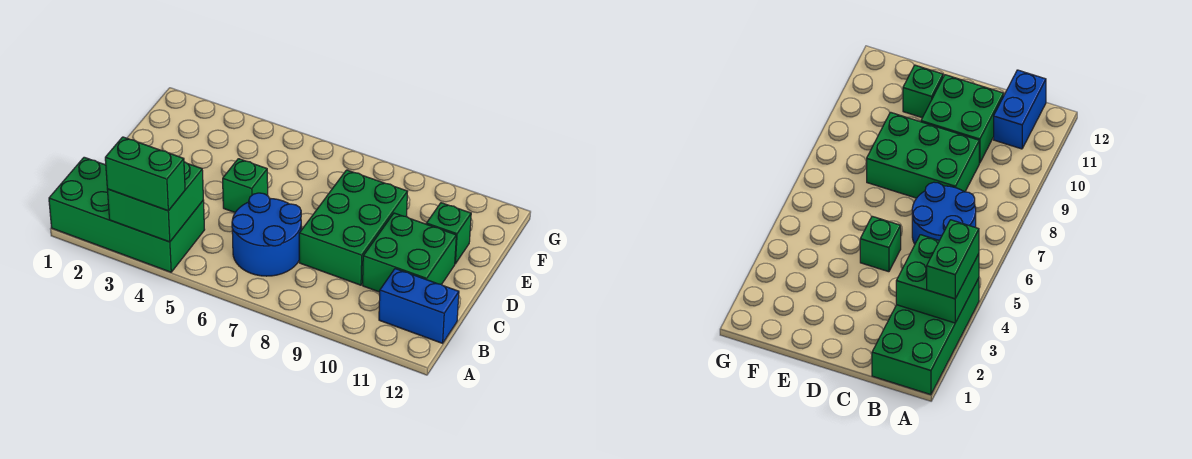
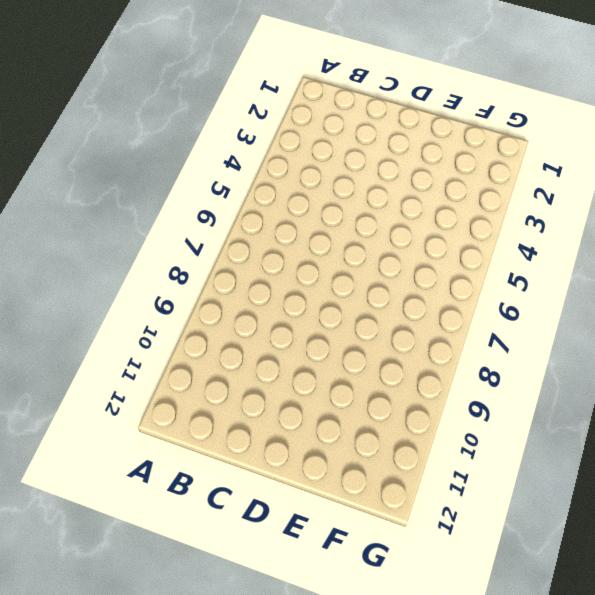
none -> green 2x4 brick [49,157,205,272]
none -> blue 2x2 round brick [232,193,301,276]

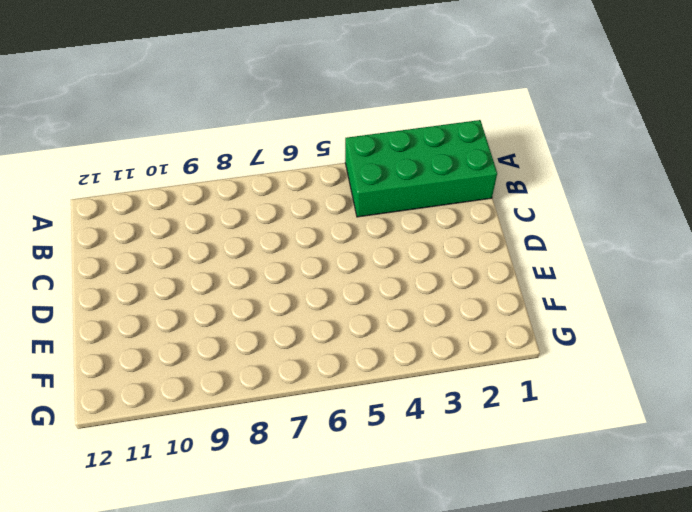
none -> blue 2x2 round brick [232,193,301,276]
none -> blue 1x2 brick [379,269,459,343]

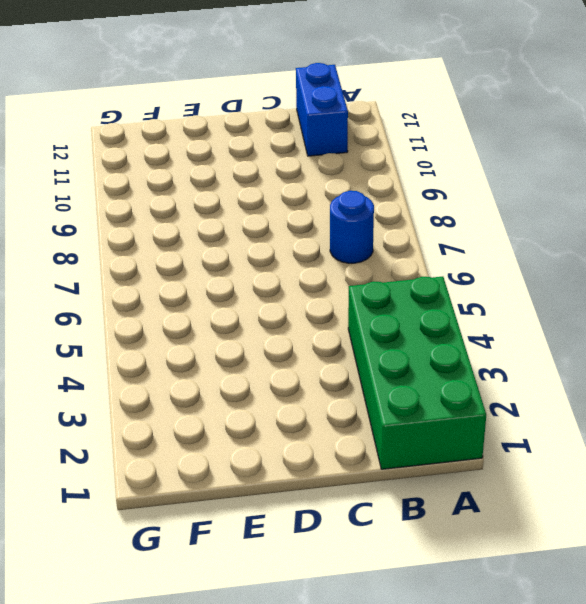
blue 1x1 round brick [330,191,374,263] -> blue 2x2 round brick [232,193,301,276]
none -> green 2x3 brick [299,170,408,285]
none -> green 2x2 brick [363,213,456,292]

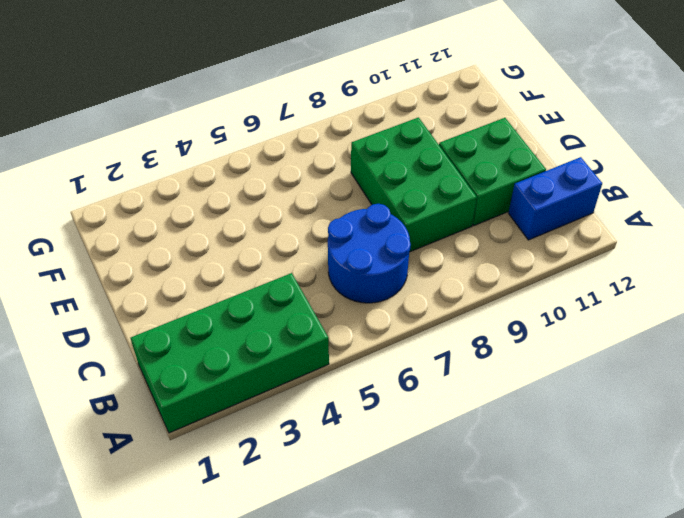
none -> green 1x1 brick [223,159,268,212]
none -> green 1x1 brick [426,203,471,264]

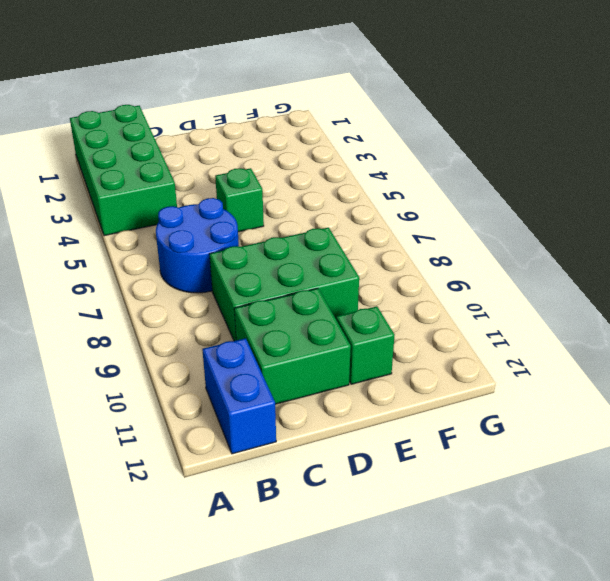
none -> green 2x2 brick [107,162,203,242]
none -> green 1x2 brick [105,137,185,211]

